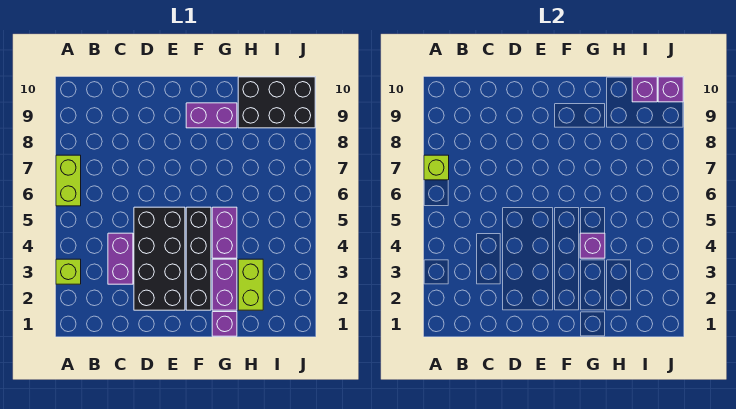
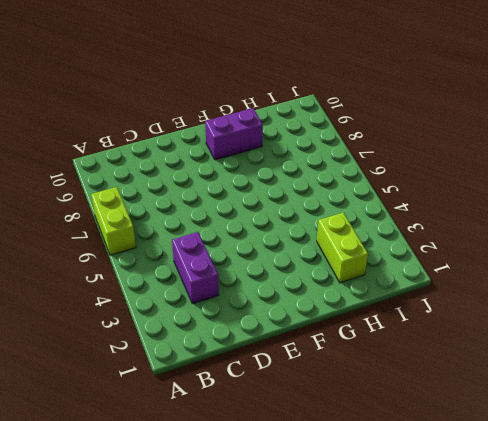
none -> lime 1x1 brick [56,259,81,284]
none -> black 2x4 brick [134,207,185,310]
none -> black 1x4 brick [186,207,211,310]

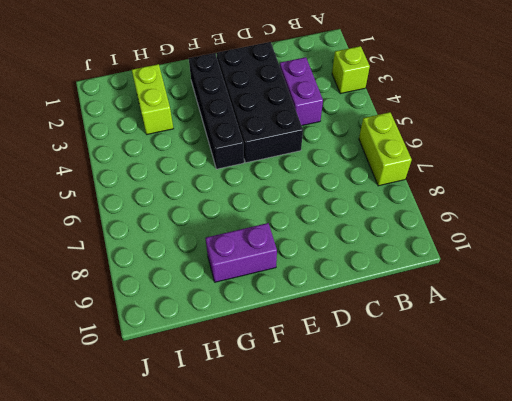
none -> purple 1x1 brick [212,312,237,336]
none -> purple 1x2 brick [212,259,237,310]
none -> purple 1x2 brick [212,207,237,258]

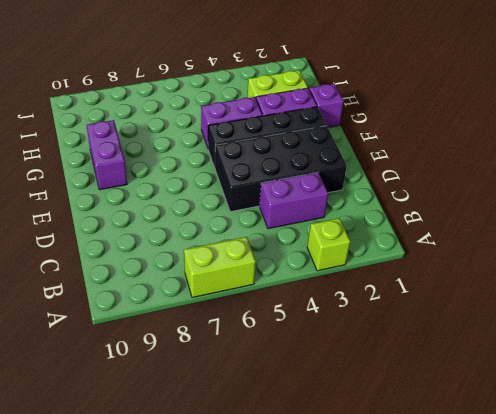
none -> black 2x3 brick [238,77,315,128]
none -> lime 1x1 brick [424,155,449,180]
none -> purple 1x1 brick [580,233,605,258]

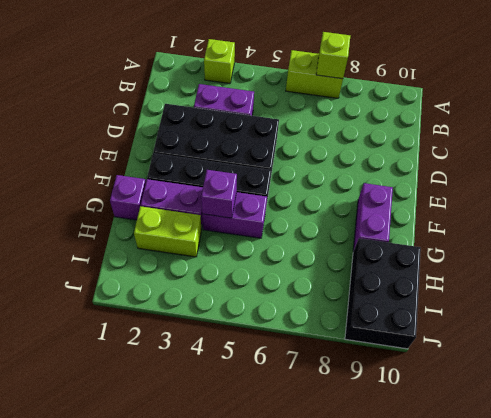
none -> purple 1x1 brick [632,77,657,102]
none -> purple 1x1 brick [658,77,683,102]

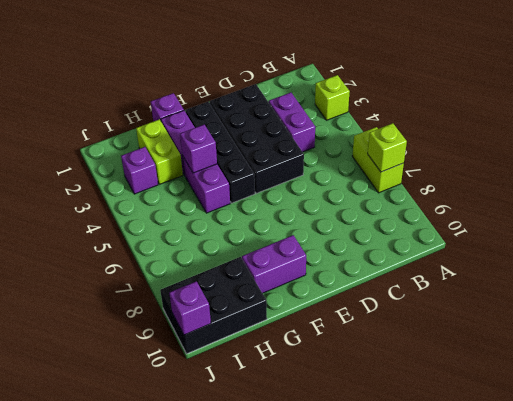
purple 1x1 brick [121,147,158,194] -> purple 1x1 brick moved to [632,77,657,102]

